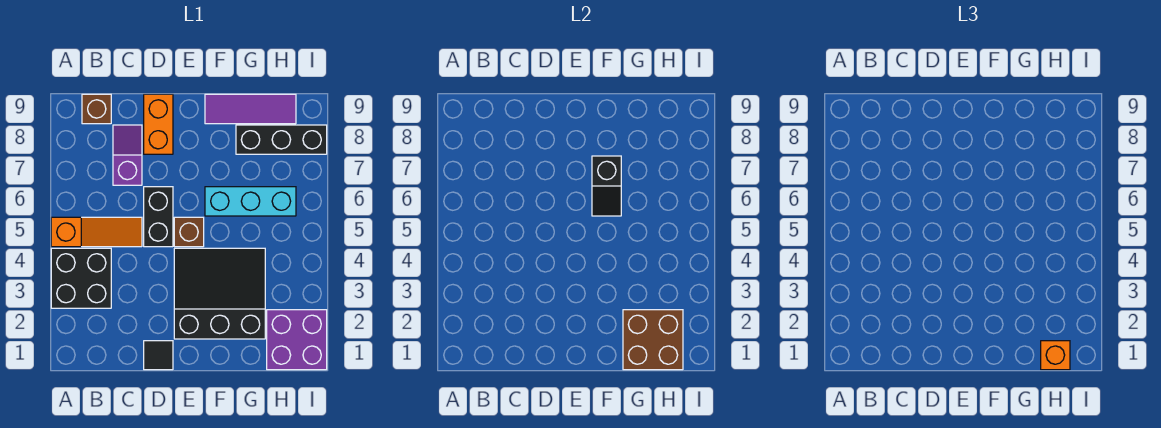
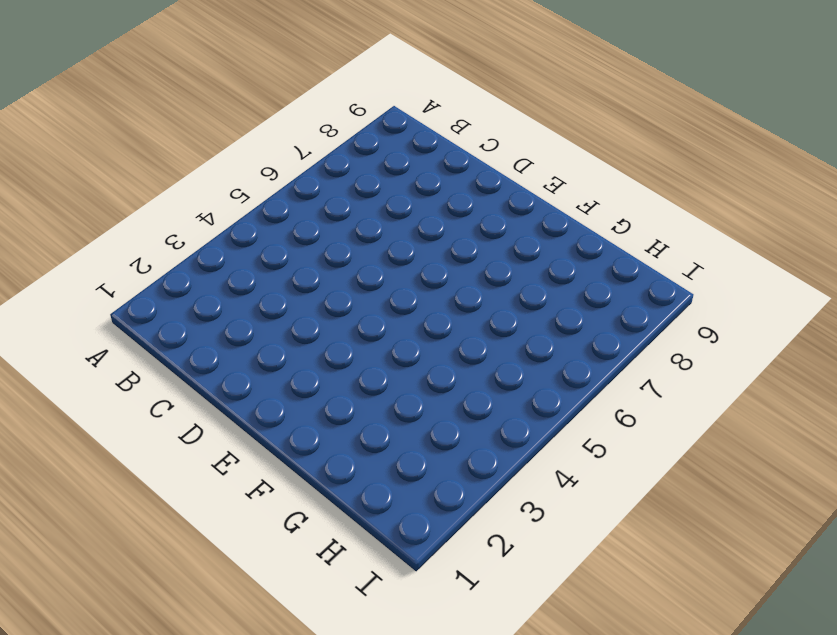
none -> black 2x2 brick [51,248,111,308]
none -> orange 1x3 slope [51,217,142,247]
none -> brown 1x1 brick [82,94,111,124]

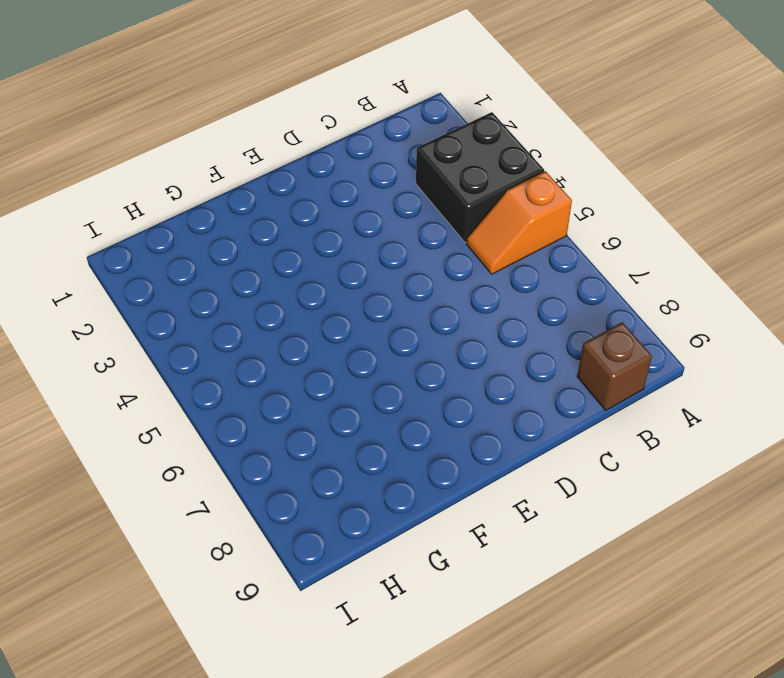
orange 1x2 slope [466,171,572,274] -> orange 1x3 slope [51,217,142,247]
none -> purple 1x2 slope [113,125,142,185]
none -> black 1x1 tile [144,341,173,370]
none -> black 1x2 brick [144,187,173,247]

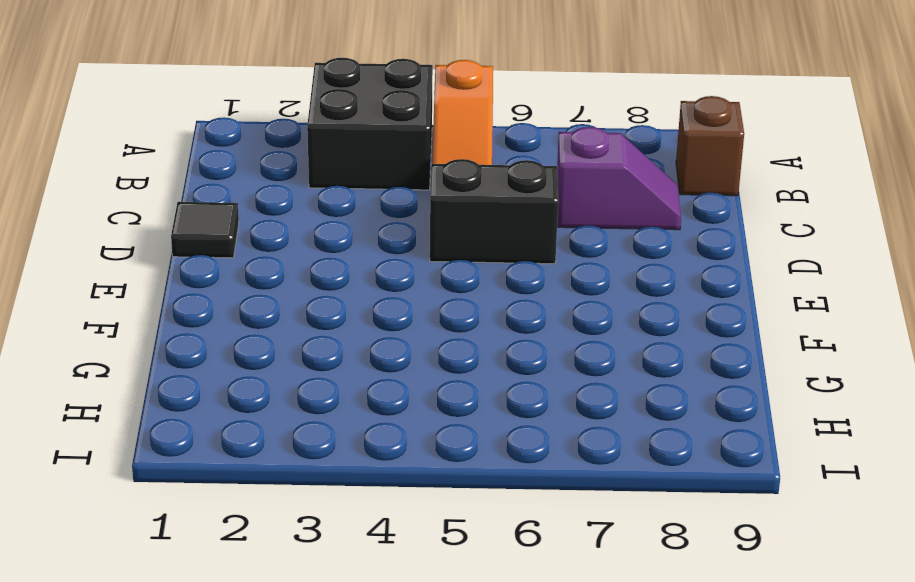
none -> orange 1x2 brick [144,94,173,154]
none -> black 3x3 slope [174,248,265,339]
none -> brown 1x1 brick [174,217,204,247]

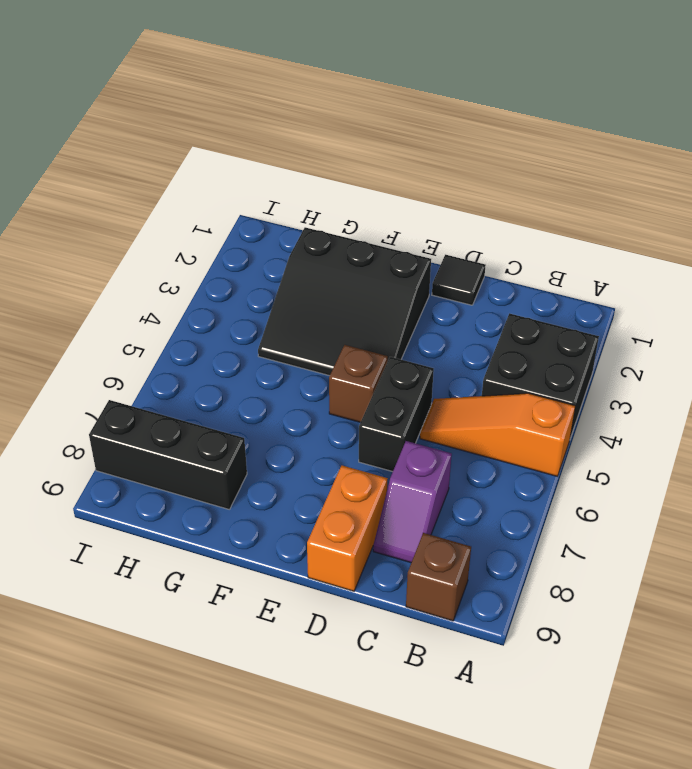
none -> cyan 1x3 brick [205,187,296,216]
none -> purple 1x3 tile [205,94,296,124]
none -> purple 2x2 brick [267,310,327,370]

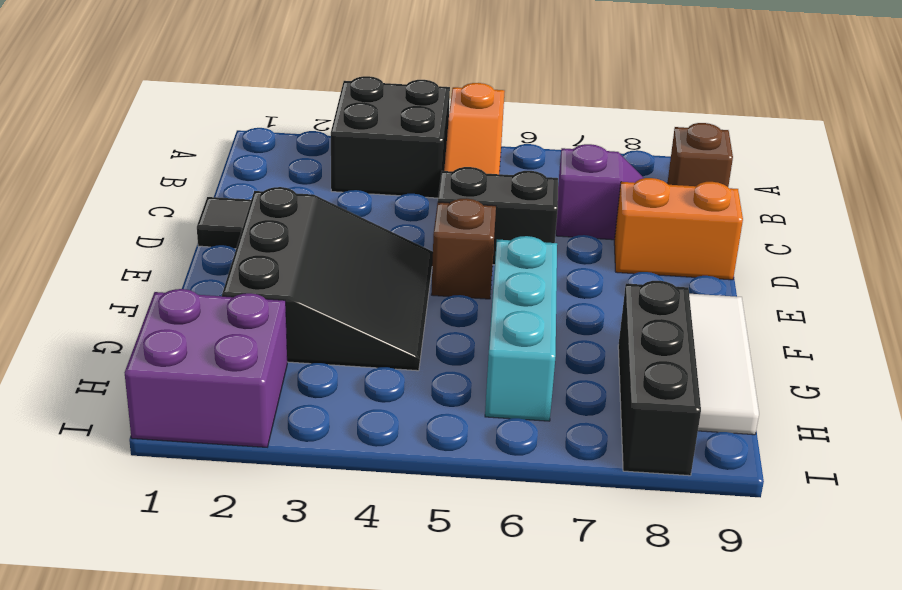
white 1x3 tile [689,294,759,435] -> purple 1x3 tile [205,94,296,124]
none -> black 1x2 slope [592,156,621,216]
none -> brown 2x2 brick [623,310,683,370]
none -> orange 1x1 brick [1041,341,1070,370]

